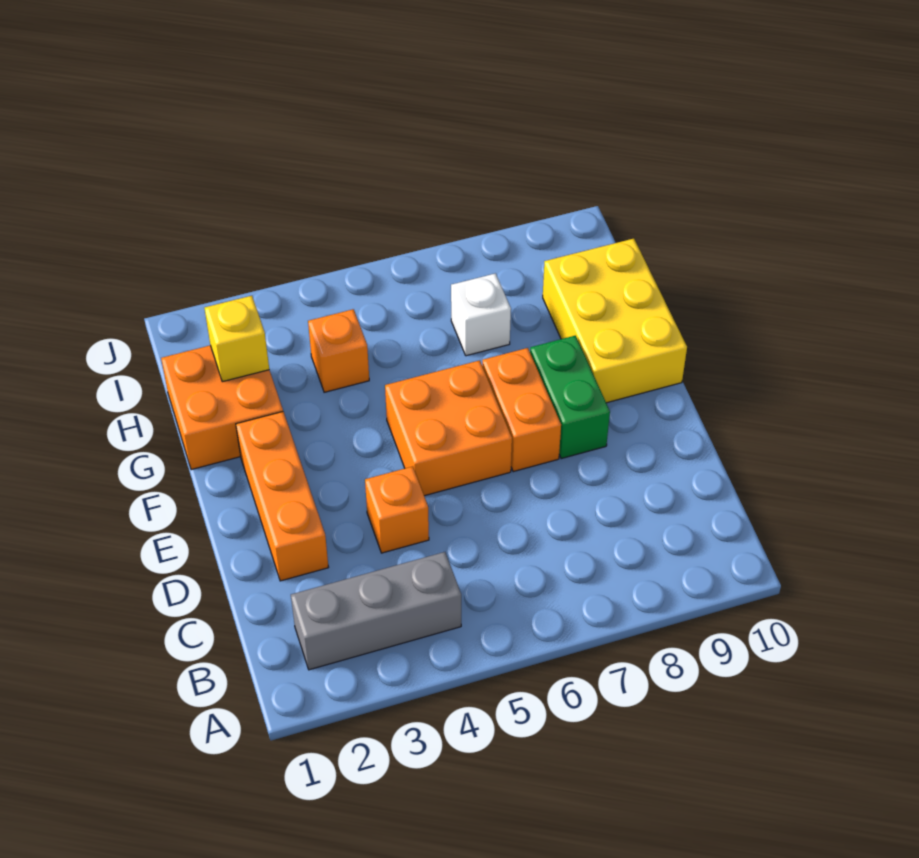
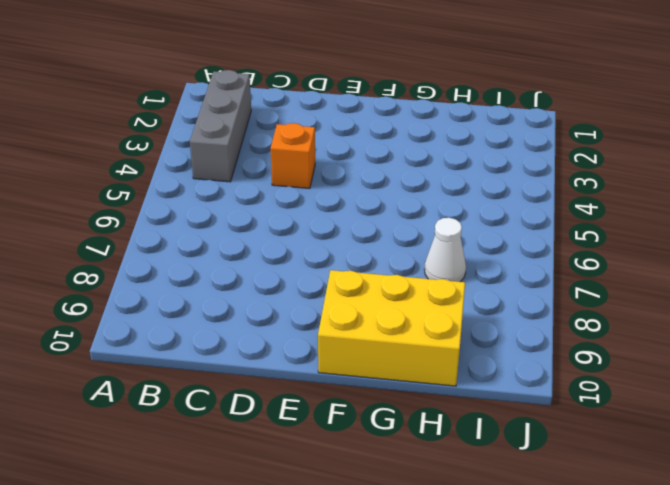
white 1x1 cone [424,218,466,282] -> white 1x1 brick [451,273,511,356]
none -> orange 1x3 brick [236,412,329,581]
none -> orange 2x2 brick [385,360,512,496]

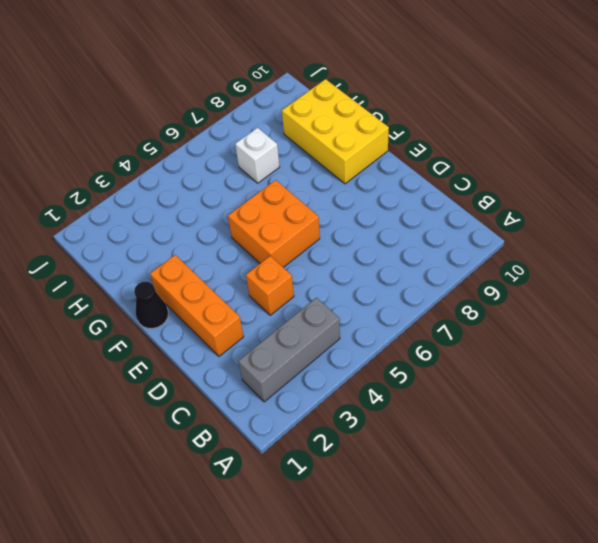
black 1x1 cone [134,282,168,328] -> none
none -> orange 1x2 brick [482,348,561,472]
none -> green 1x2 brick [530,336,610,459]

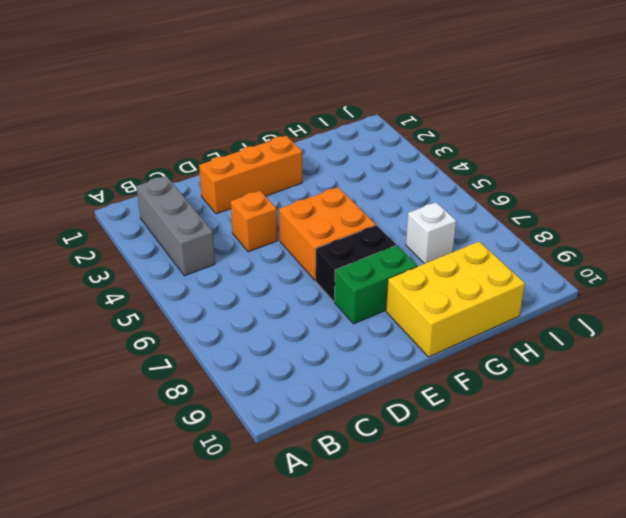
black 1x2 brick [316,225,396,301] -> orange 1x2 brick [482,348,561,472]
none -> orange 2x2 brick [161,345,283,470]
none -> orange 1x1 brick [308,309,369,392]

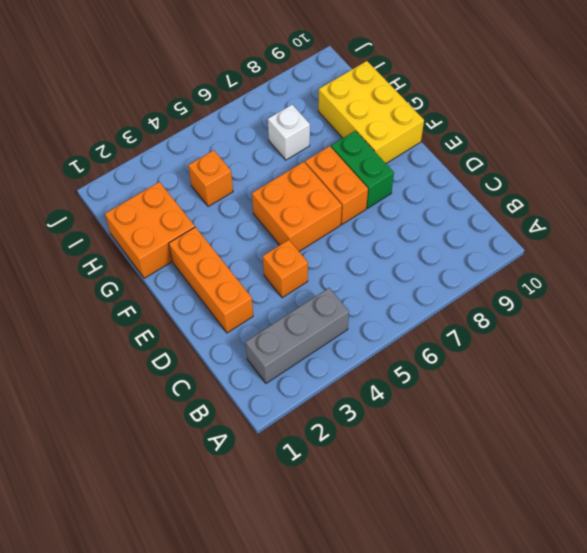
none -> yellow 1x1 brick [205,296,269,382]

